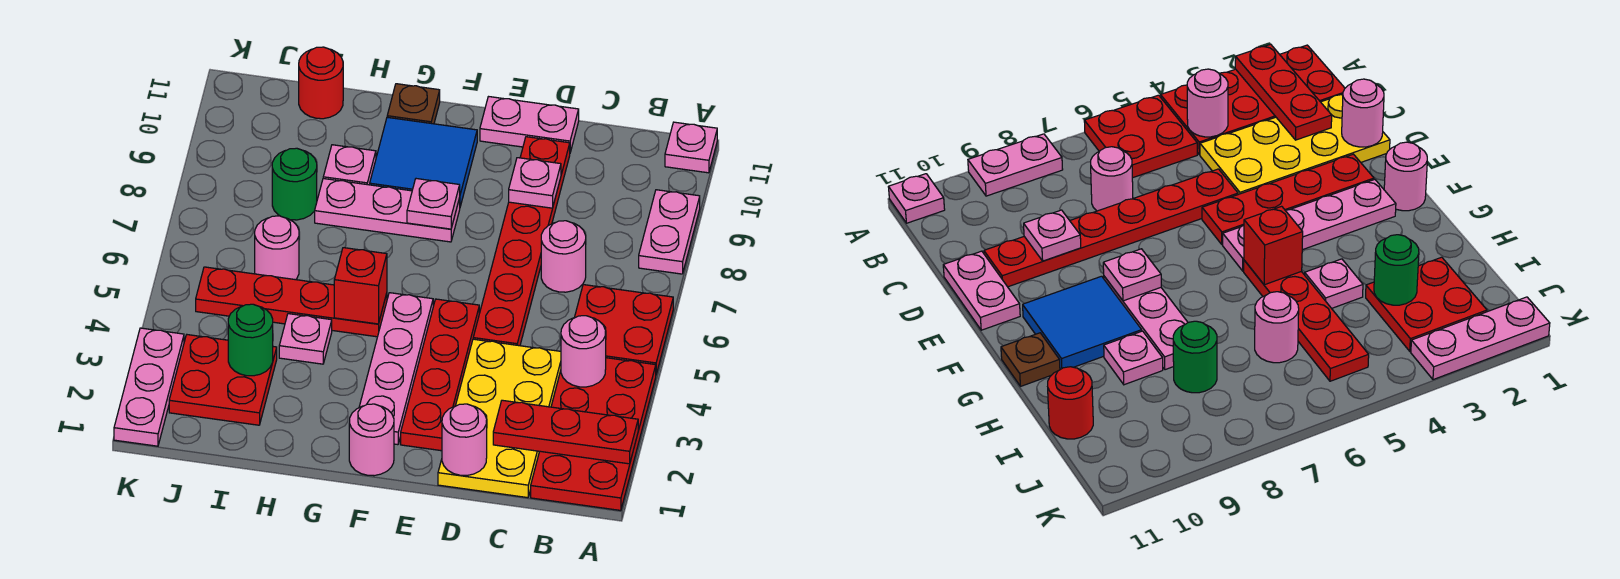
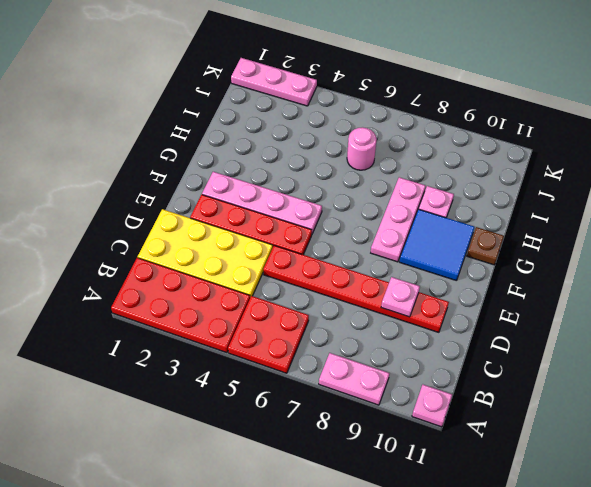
none -> pink 1x1 round brick [541,221,586,292]
none -> pink 1x2 plate [480,97,579,152]
none -> pink 1x1 round brick [349,404,394,476]

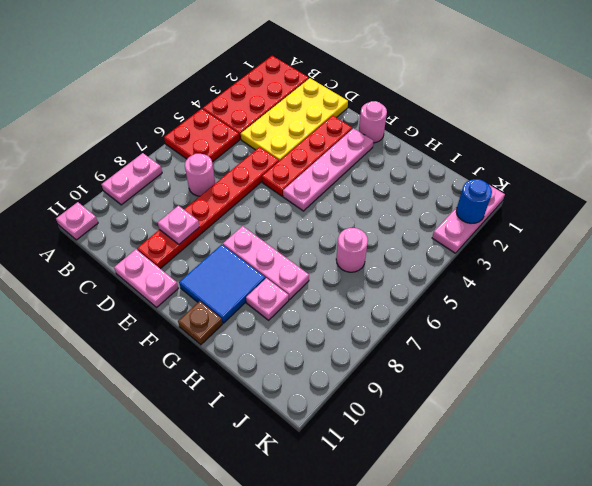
blue 1x1 round brick [456,179,492,223] -> none
none -> red 1x4 plate [196,267,387,337]
none -> pink 1x1 plate [279,314,332,364]
none -> red 2x2 plate [169,335,277,425]

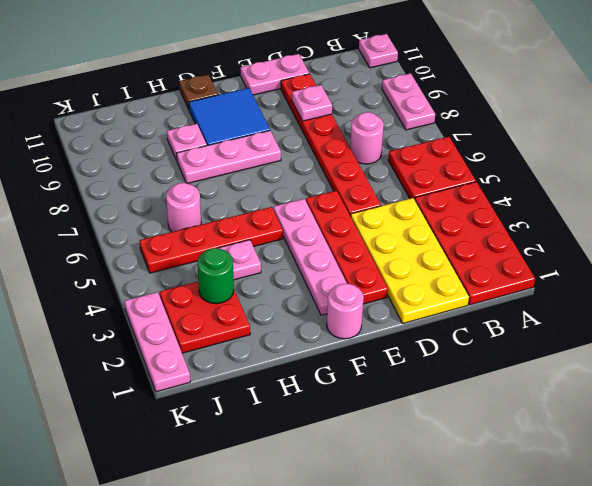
none -> green 1x1 round brick [272,148,317,220]
none -> red 1x1 round brick [299,47,343,119]
none -> red 1x3 plate [493,400,638,464]

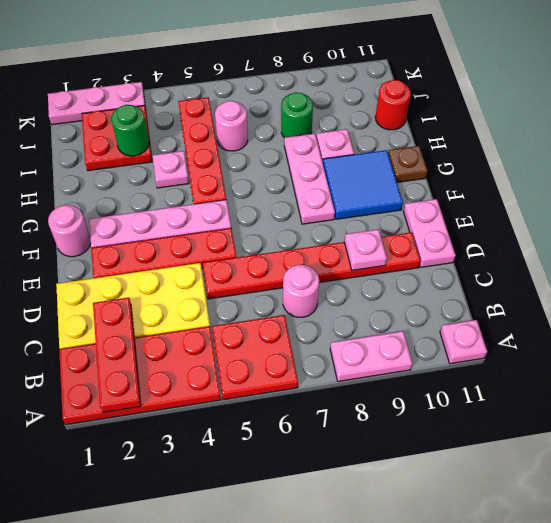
none -> pink 1x1 round brick [561,316,606,387]
none -> pink 1x1 round brick [442,404,487,475]
none -> pink 1x1 plate [407,179,460,229]

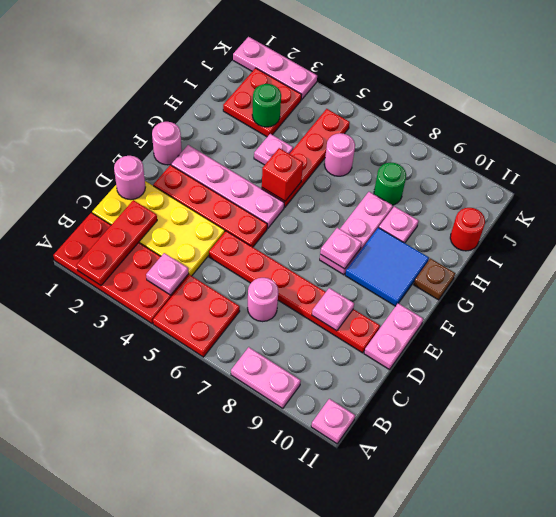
pink 1x1 plate [146,253,188,295] -> pink 1x1 round brick [561,316,606,387]

